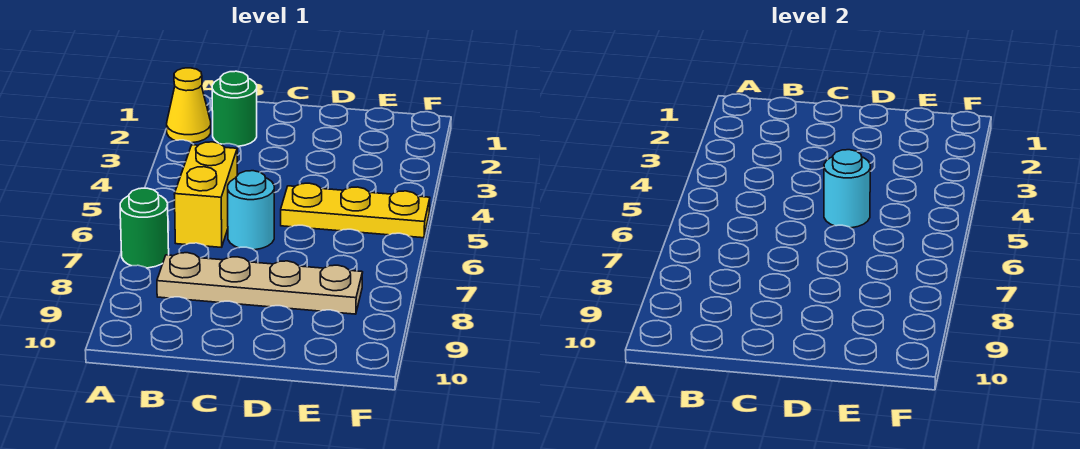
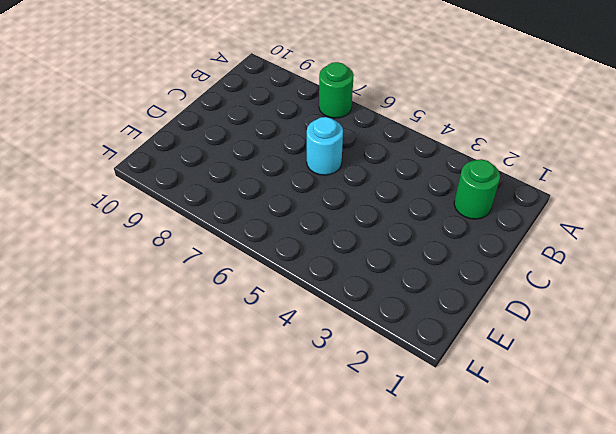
none -> yellow 1x1 cone [167,68,211,143]
none -> yellow 1x2 brick [174,142,237,247]

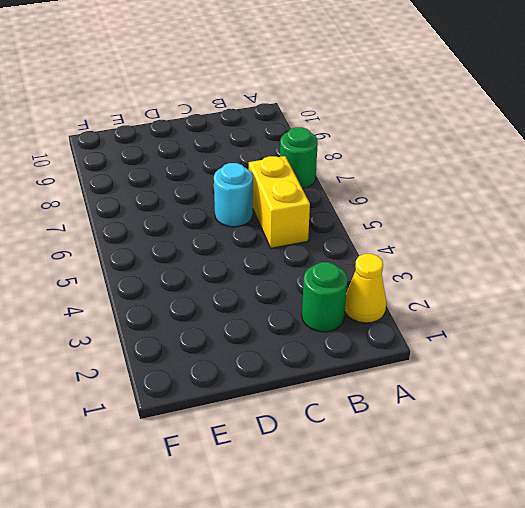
none -> tan 1x4 plate [157,253,363,314]
none -> yellow 1x3 plate [281,183,430,238]

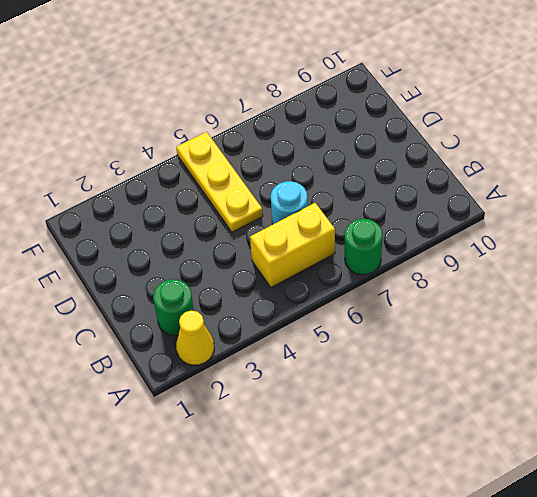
none -> tan 1x4 plate [157,253,363,314]
none -> cyan 1x1 round brick [824,150,870,228]

